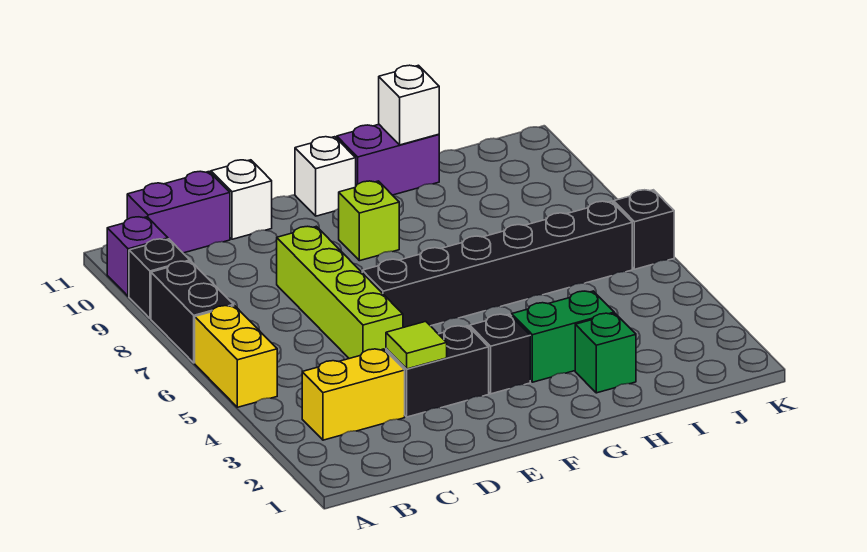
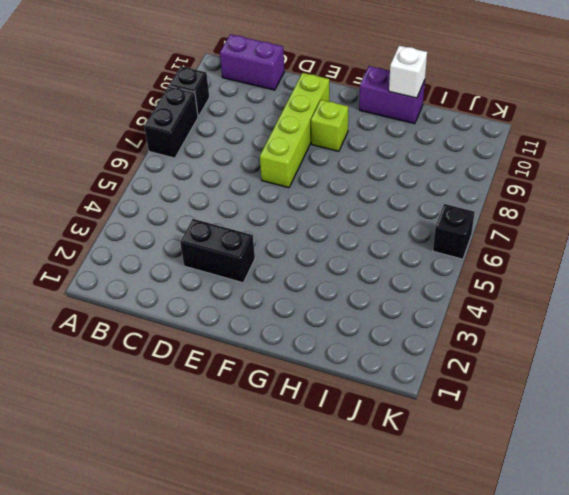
lime 1x4 brick [260,73,329,188] -> lime 1x4 brick moved to [277,226,403,359]
none -> yellow 1x2 brick [195,306,277,407]
none -> purple 1x1 brick [107,217,168,296]
none -> yellow 1x2 brick [302,349,405,440]

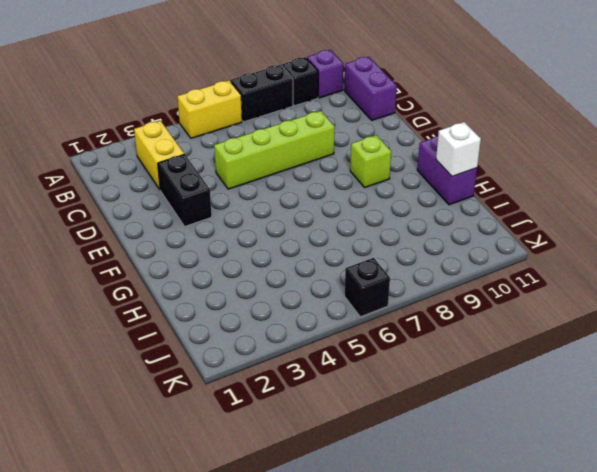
none -> white 1x1 brick [211,160,272,239]
none -> black 1x6 brick [362,201,632,328]
none -> black 1x1 brick [470,314,530,394]

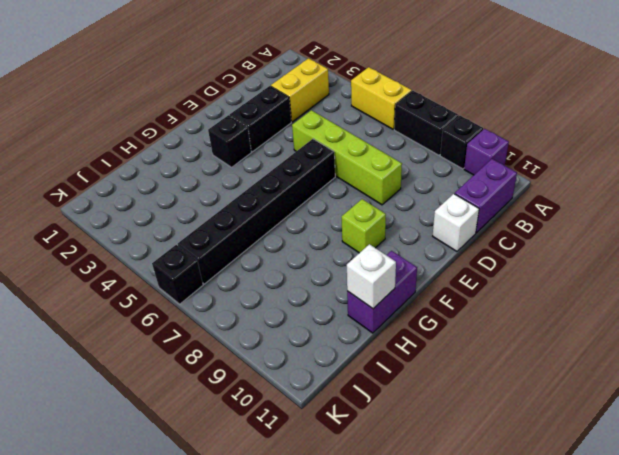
none -> white 1x1 brick [295,137,356,216]
none -> green 1x2 brick [512,291,614,382]
none -> green 1x1 brick [575,313,636,393]

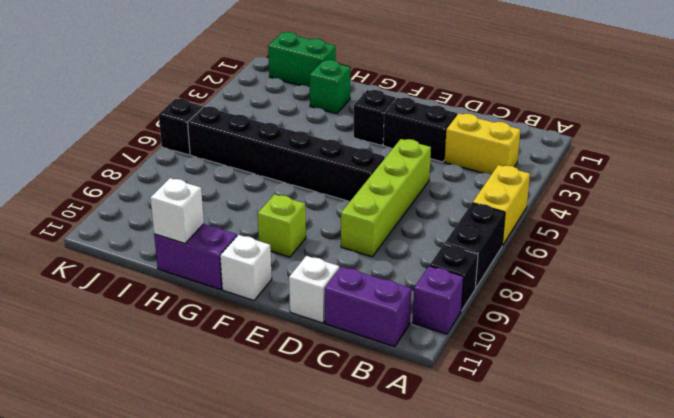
green 1x2 brick [268,32,336,87] -> green 1x2 brick moved to [512,291,614,382]
none -> lime 1x1 tile [386,321,447,369]

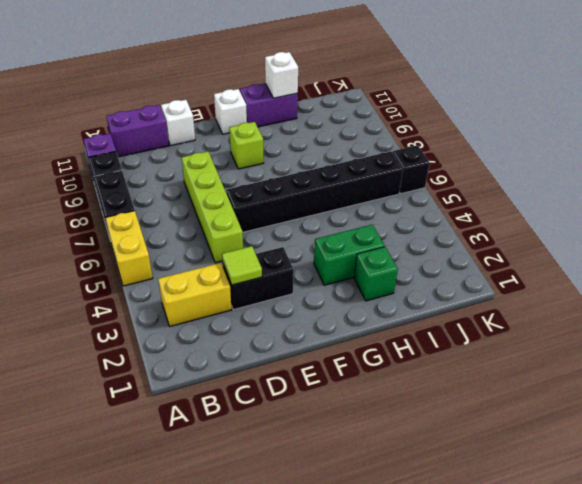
none -> black 1x1 brick [470,314,530,394]

